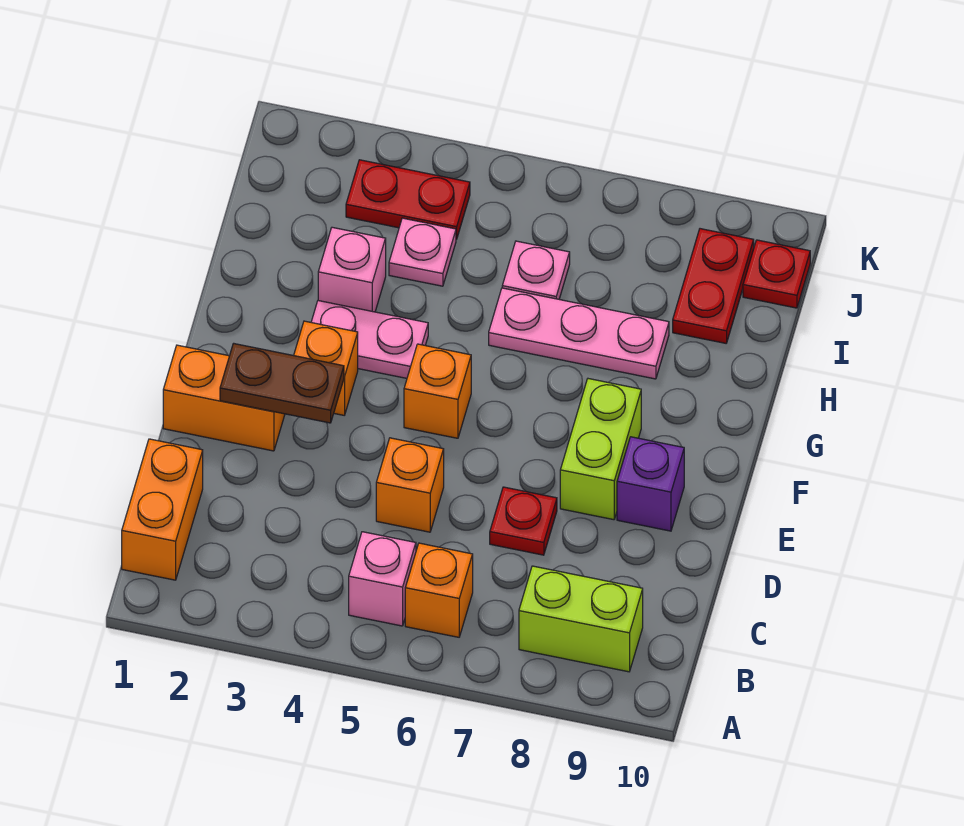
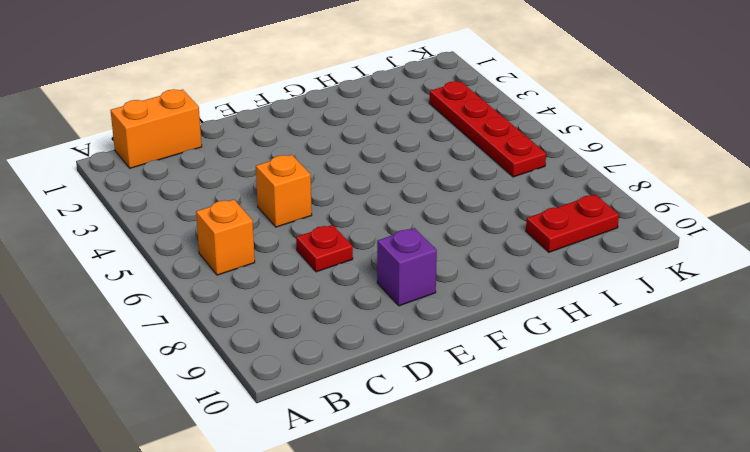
red 1x4 plate [429,81,546,177] -> red 1x2 plate [346,160,470,239]
none -> pink 1x1 brick [349,532,416,626]
none -> lime 1x2 brick [519,566,643,672]
none -> orange 1x2 brick [163,345,285,451]

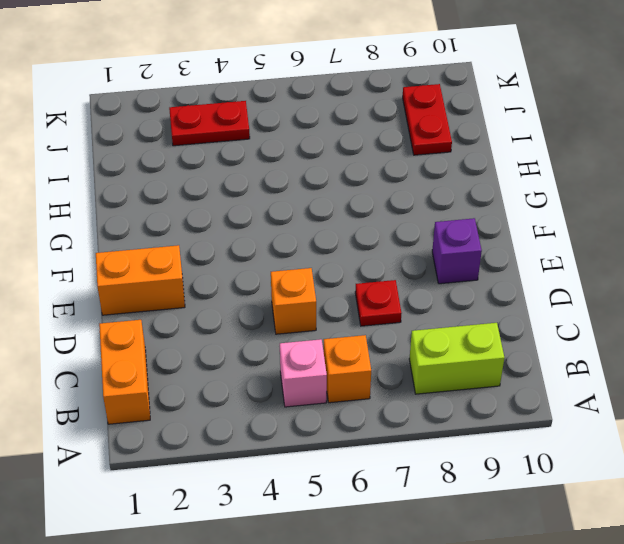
none -> lime 1x2 brick [560,379,641,520]
none -> orange 1x1 brick [294,321,358,415]
none -> orange 1x1 brick [404,344,471,438]

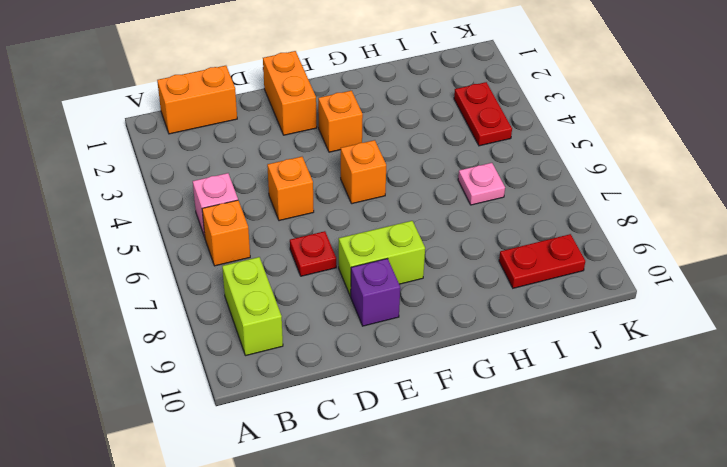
none -> pink 1x2 plate [311,301,428,378]
none -> pink 1x1 brick [318,227,386,312]
none -> pink 1x3 plate [489,288,669,379]

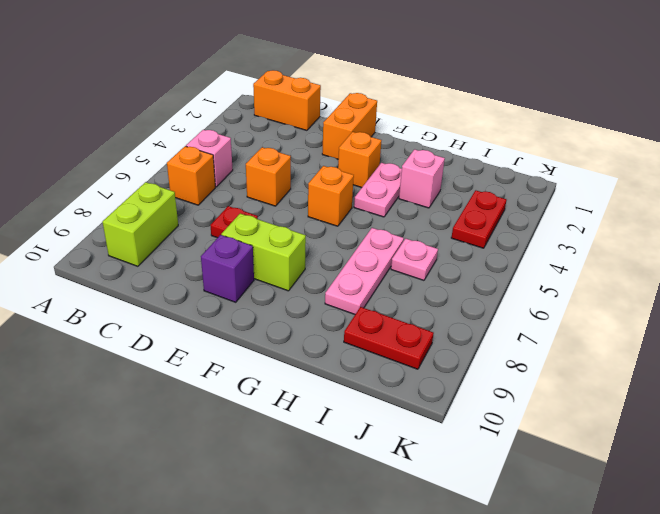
none -> pink 1x1 plate [389,218,456,286]
none -> red 1x1 plate [743,240,810,308]
none -> brown 1x2 plate [220,343,344,423]

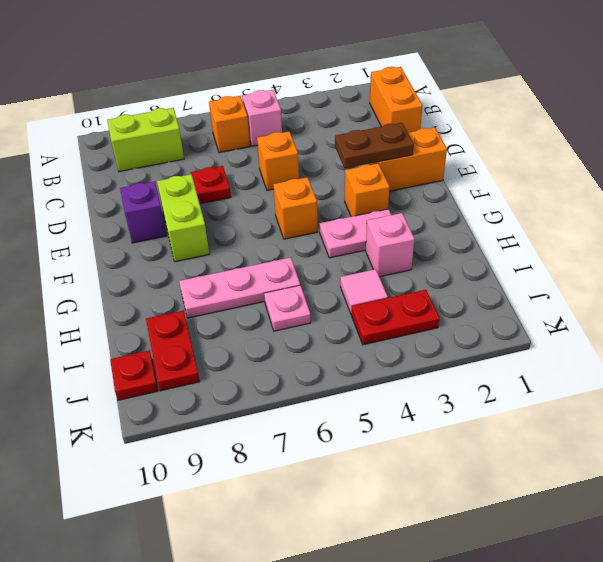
pink 1x1 tile [340,269,388,313] -> pink 1x1 plate [389,218,456,286]

